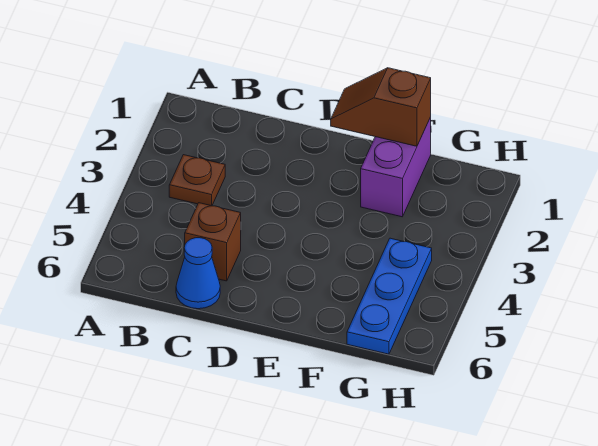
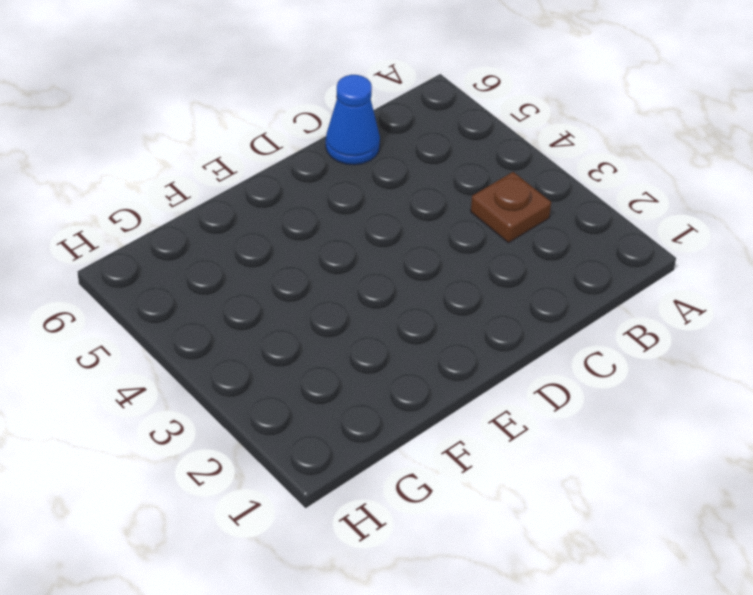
none -> brown 1x1 brick [185,203,241,281]
none -> purple 1x2 brick [361,117,431,217]

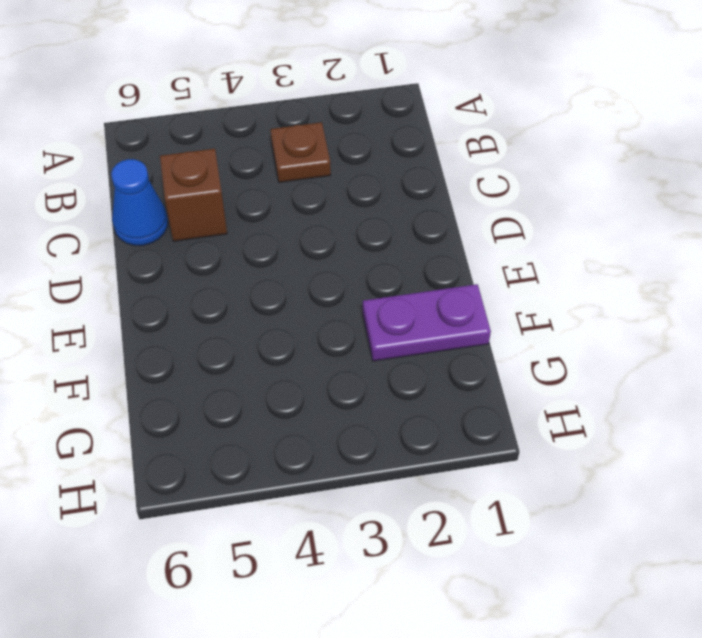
purple 1x2 plate [363,284,491,361] -> purple 1x2 brick [361,117,431,217]
none -> blue 1x3 plate [347,238,432,354]
none -> brown 1x2 slope [331,68,431,146]

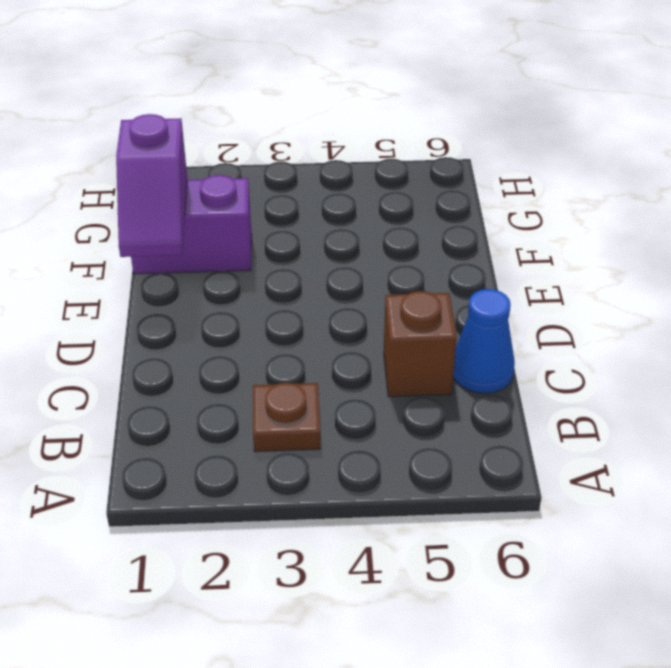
purple 1x2 slope [116,114,187,257] -> brown 1x2 slope [331,68,431,146]
none -> blue 1x3 plate [347,238,432,354]

